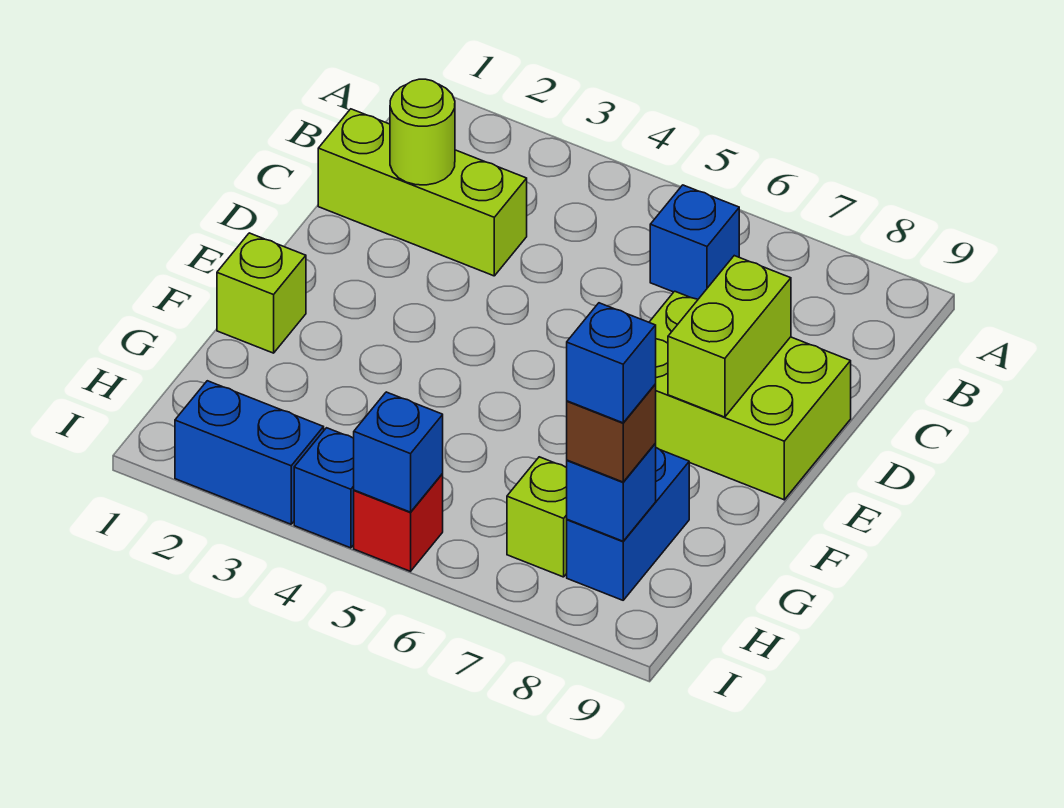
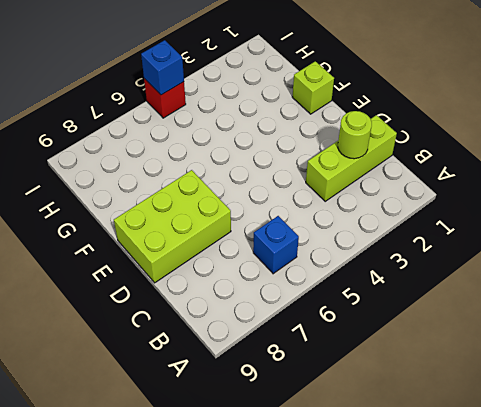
none -> blue 1x2 brick [567,448,689,600]
none -> lime 1x1 brick [507,457,567,577]
none -> blue 1x2 brick [175,381,324,524]

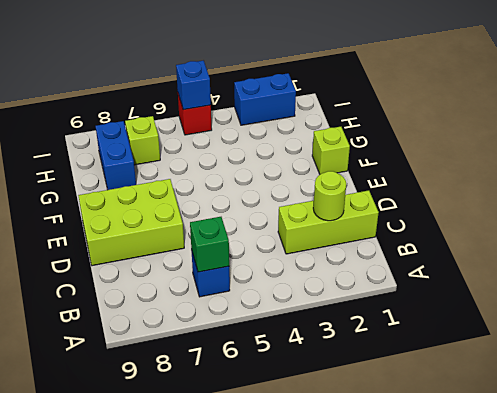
green 1x1 brick [190,217,229,272] -> none
none -> blue 1x1 brick [294,428,354,548]
none -> lime 1x2 brick [668,256,791,417]
none -> blue 1x1 brick [567,444,656,541]

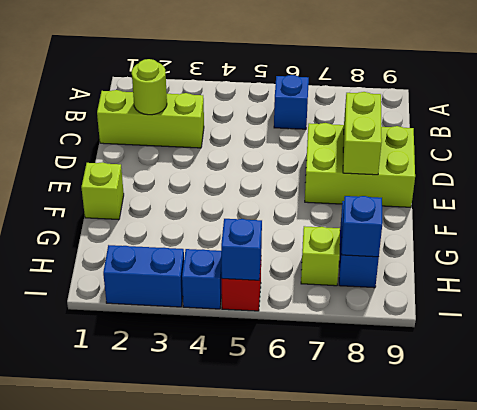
none -> brown 1x1 brick [567,385,656,482]
none -> blue 1x1 brick [567,303,656,423]

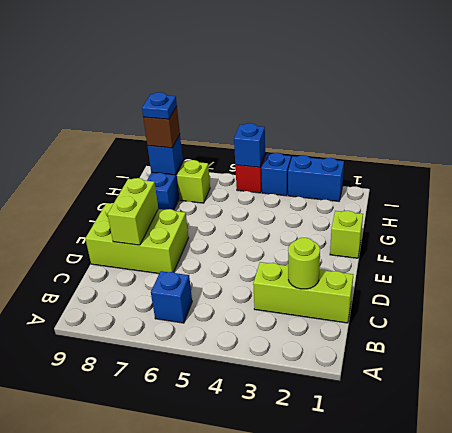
blue 1x1 plate [142,92,177,119] -> blue 1x1 brick [567,303,656,423]

